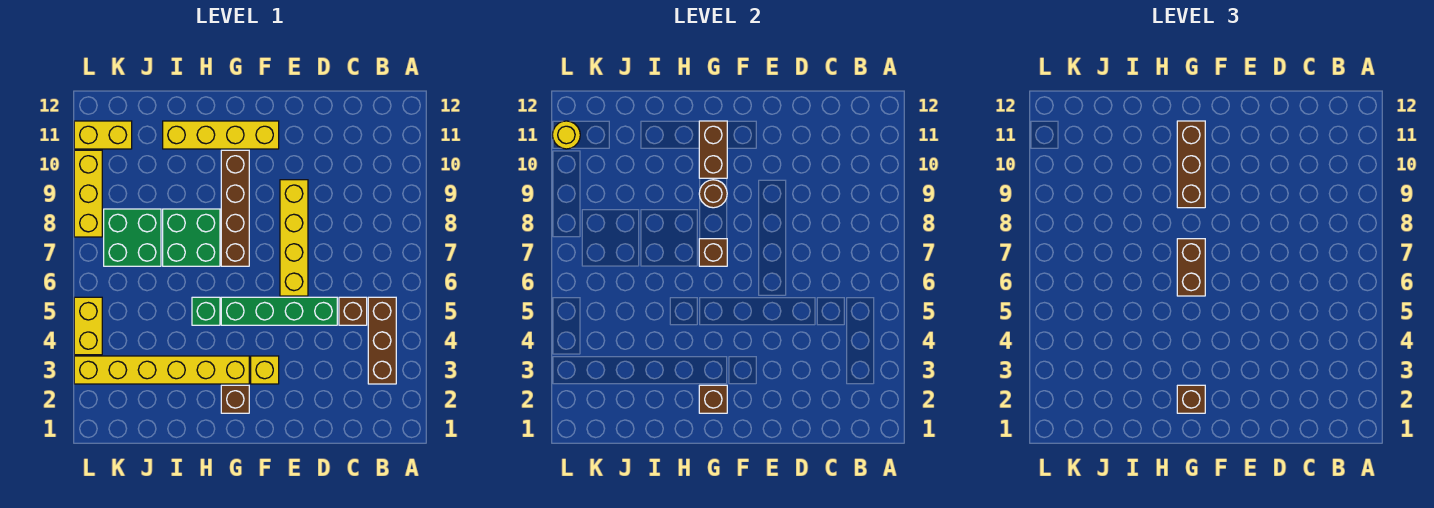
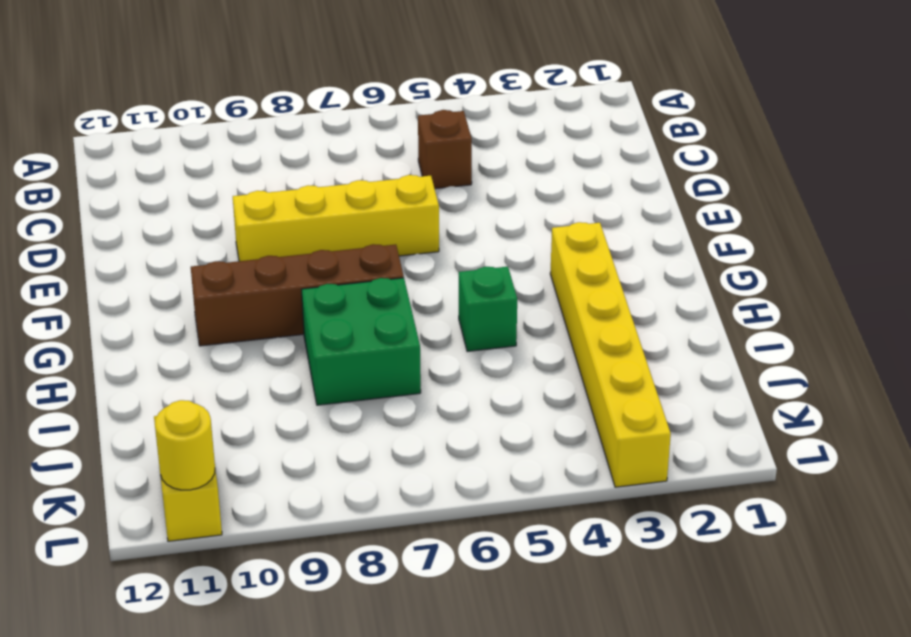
none -> brown 1x3 brick [368,297,396,384]
none -> green 1x4 brick [221,297,337,325]
none -> yellow 1x1 brick [251,356,279,384]

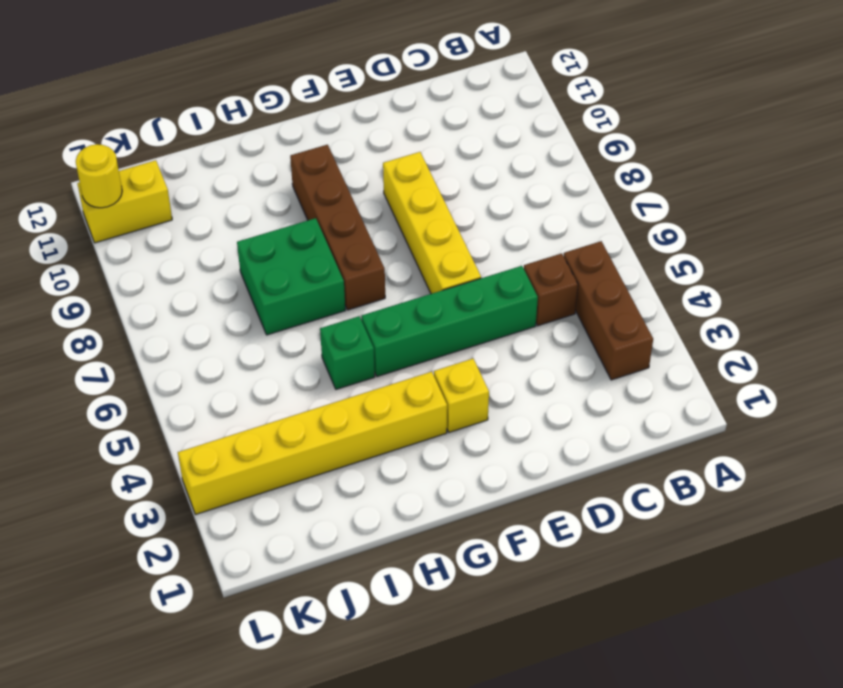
none -> yellow 1x4 brick [163,121,279,149]
none -> brown 1x1 brick [221,385,249,413]
none -> green 2x2 brick [104,209,161,266]

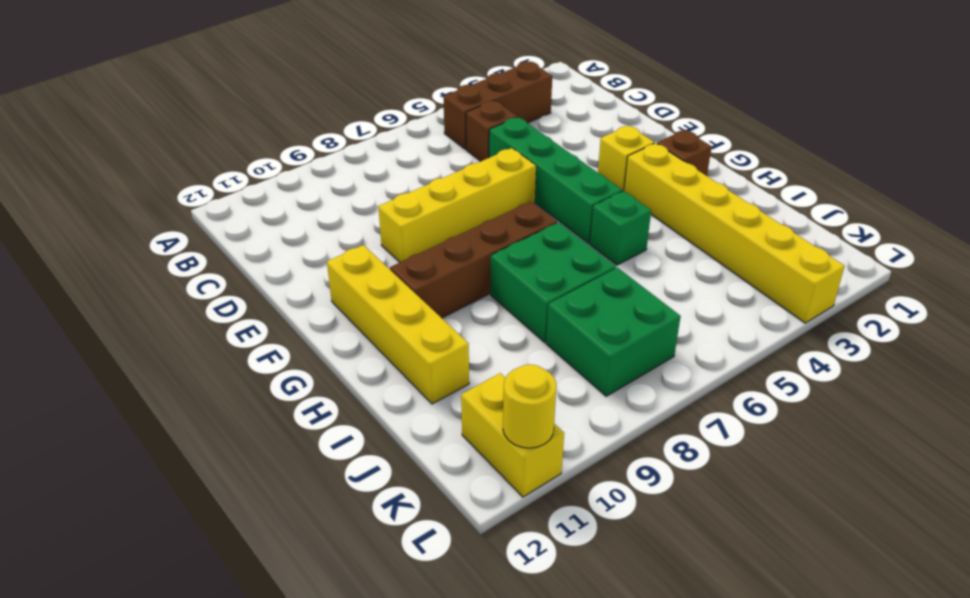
none -> yellow 1x2 brick [74,297,102,355]
none -> yellow 1x3 brick [74,150,102,237]
none -> brown 1x1 brick [699,385,727,413]

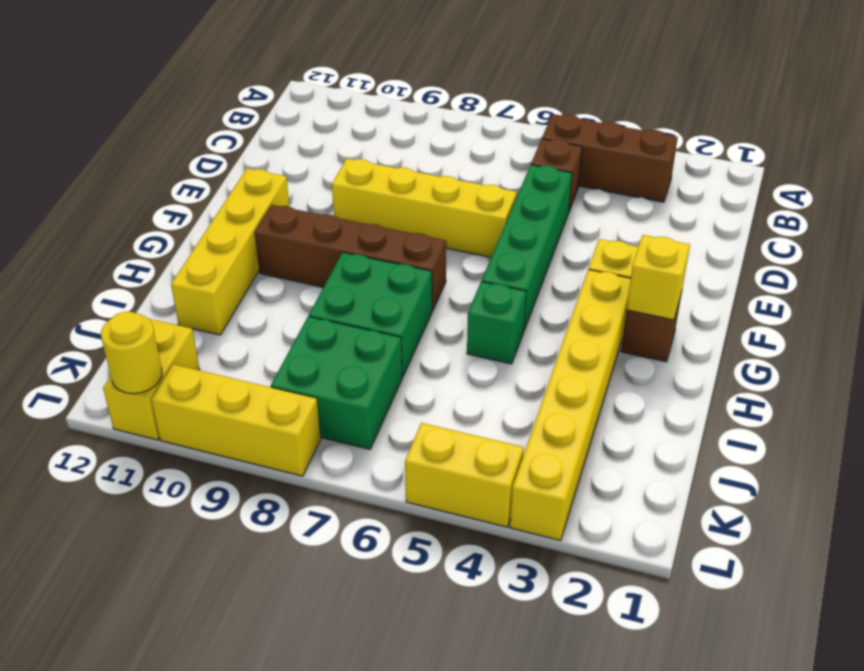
yellow 1x1 brick [627,235,690,320] -> brown 1x1 brick [699,385,727,413]
none -> brown 1x1 brick [699,239,727,266]
none -> brown 1x1 round brick [699,180,727,208]
none -> brown 1x2 brick [699,121,727,178]

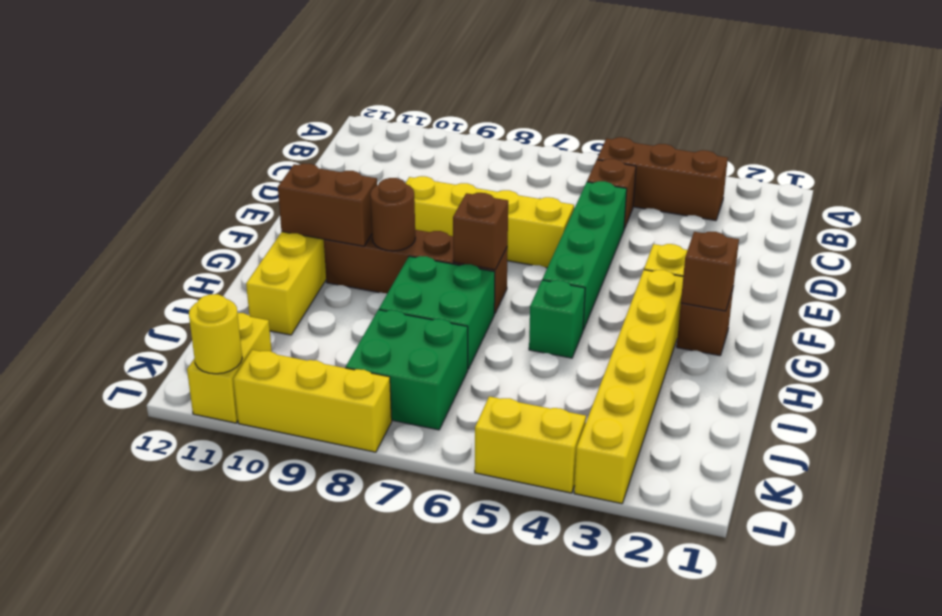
none -> brown 1x1 brick [1177,385,1205,413]
none -> brown 1x2 brick [1177,239,1205,296]
none -> brown 1x3 brick [1177,121,1205,208]

